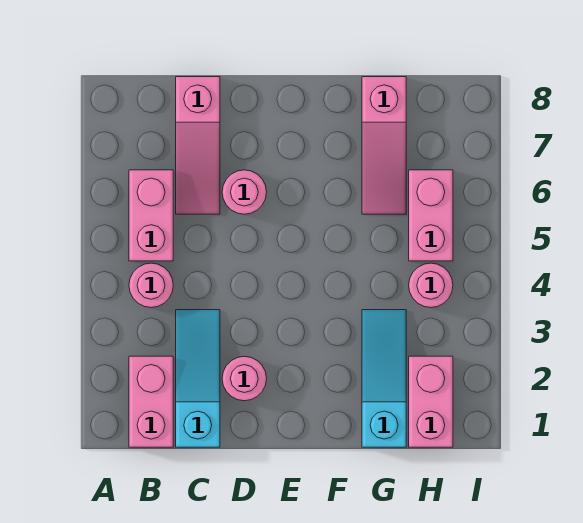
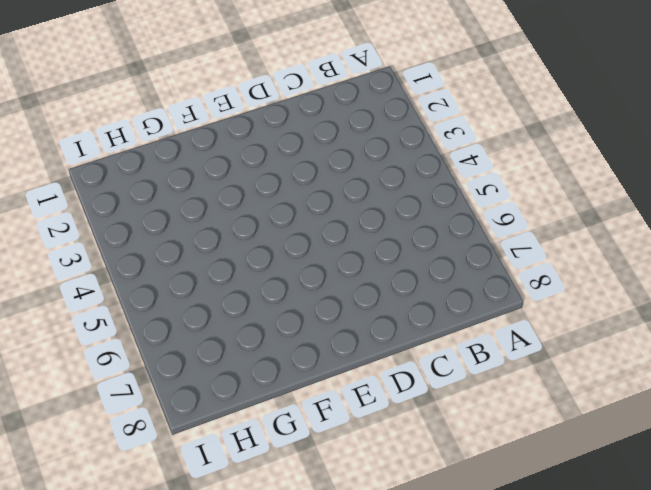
none -> pink 1x2 brick [129,356,173,447]
none -> pink 1x1 round brick [129,263,173,308]
none -> pink 1x2 brick [129,170,173,261]

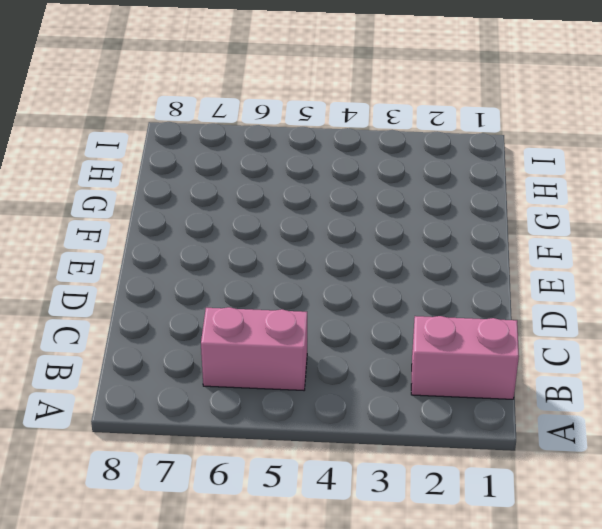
none -> pink 1x1 round brick [129,263,173,308]
none -> cyan 1x3 slope [176,310,220,447]
none -> pink 1x3 slope [176,77,220,214]

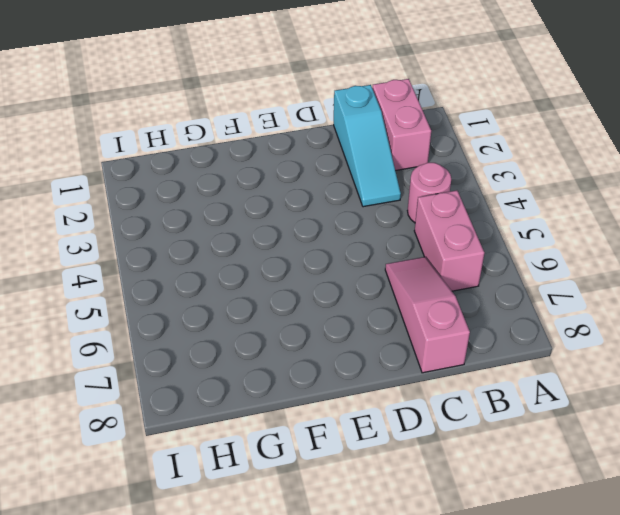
none -> pink 1x1 round brick [222,356,267,401]
none -> pink 1x1 round brick [222,170,267,214]
none -> cyan 1x3 slope [362,310,406,447]

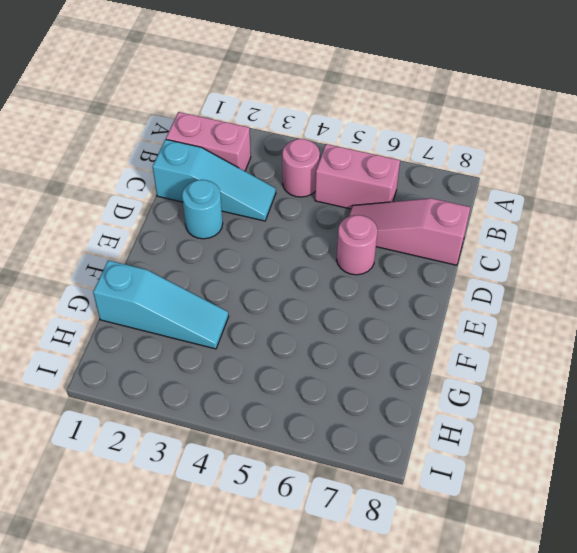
cyan 1x1 round brick [182,180,223,239] -> pink 1x1 round brick [222,356,267,401]
none -> pink 1x3 slope [362,77,406,214]
none -> pink 1x2 brick [409,356,453,447]
none -> pink 1x1 round brick [409,263,453,308]

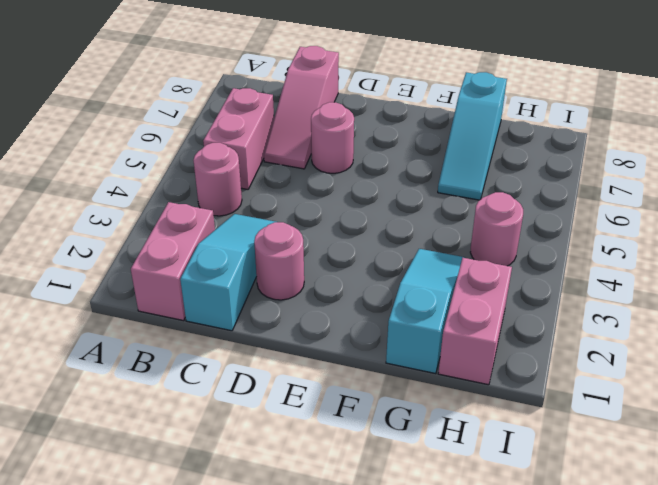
cyan 1x3 slope [438,72,507,200] -> pink 1x3 slope [362,77,406,214]
none -> pink 1x2 brick [409,170,453,261]

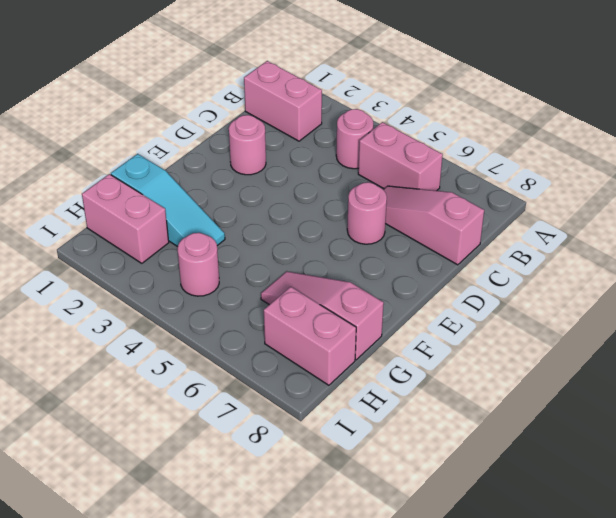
pink 1x2 brick [264,287,356,385] -> pink 1x2 brick moved to [409,170,453,261]
none -> cyan 1x3 slope [176,310,220,447]

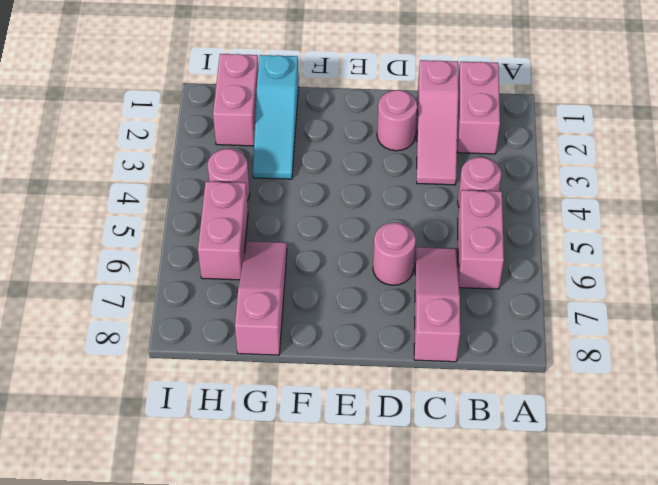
pink 1x3 slope [417,60,458,185] -> cyan 1x3 slope [176,310,220,447]

